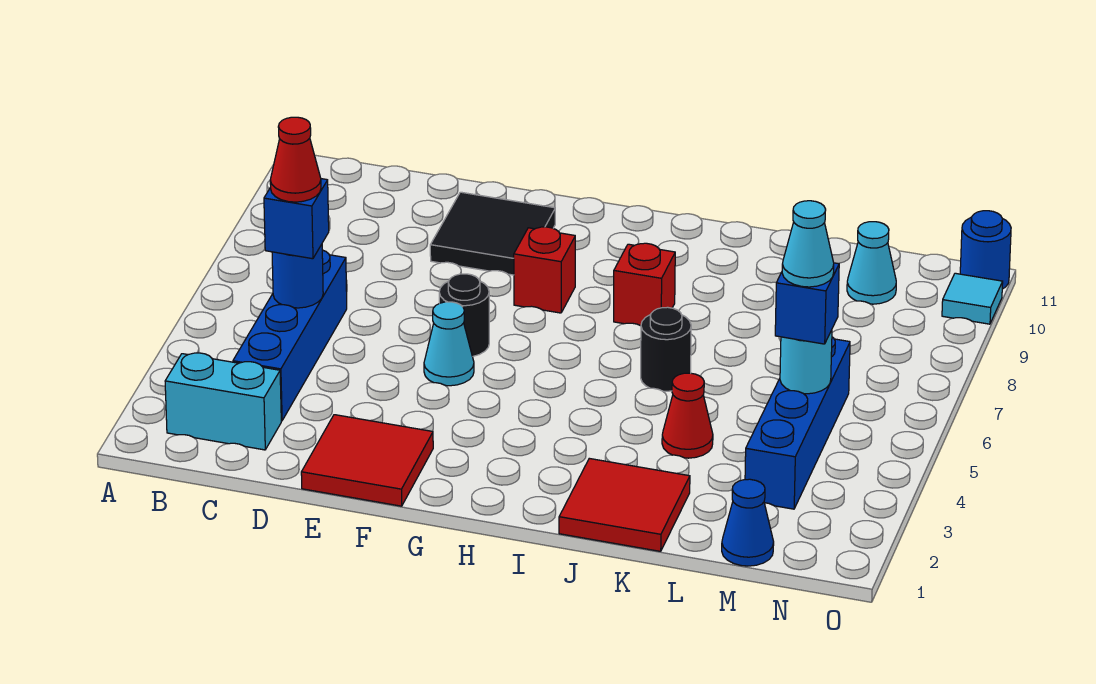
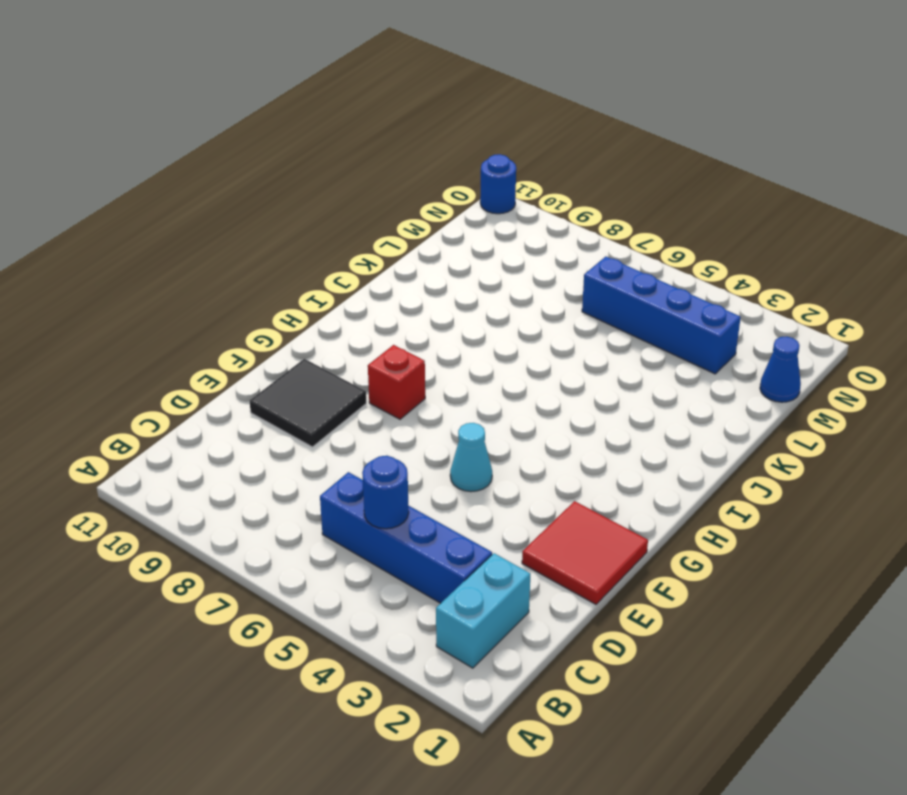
none -> black 1x1 round brick [439,274,489,357]
none -> red 1x1 brick [614,243,675,326]
none -> red 2x2 tile [559,458,690,551]

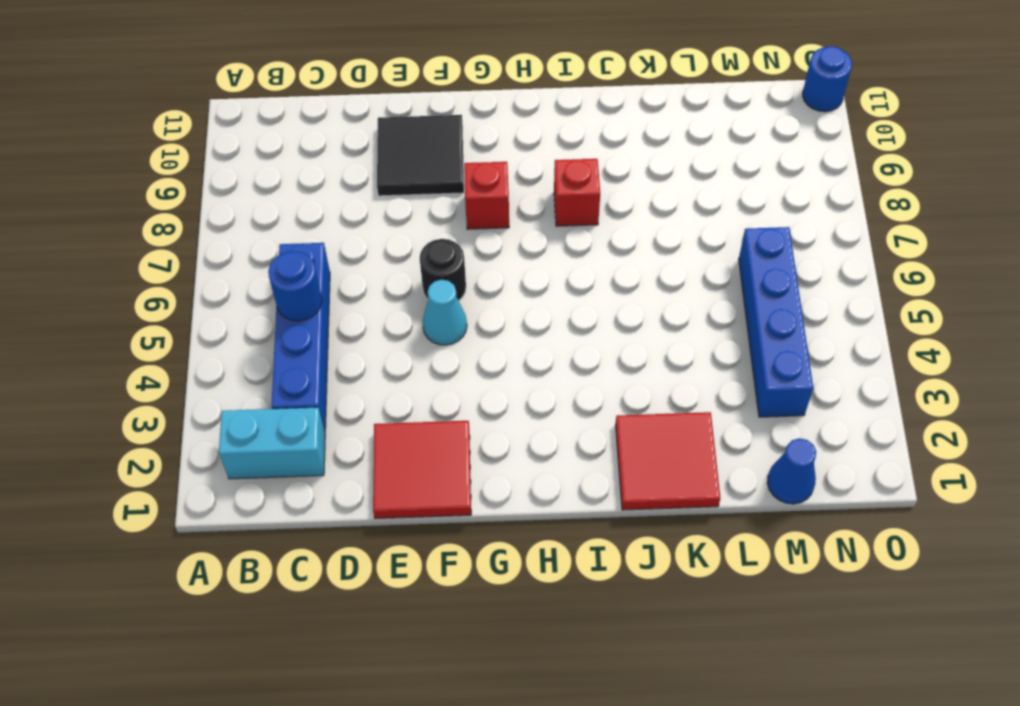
none -> black 1x1 round brick [641,307,691,391]
none -> red 1x1 cone [662,373,713,458]
none -> cyan 1x1 cone [847,222,896,304]

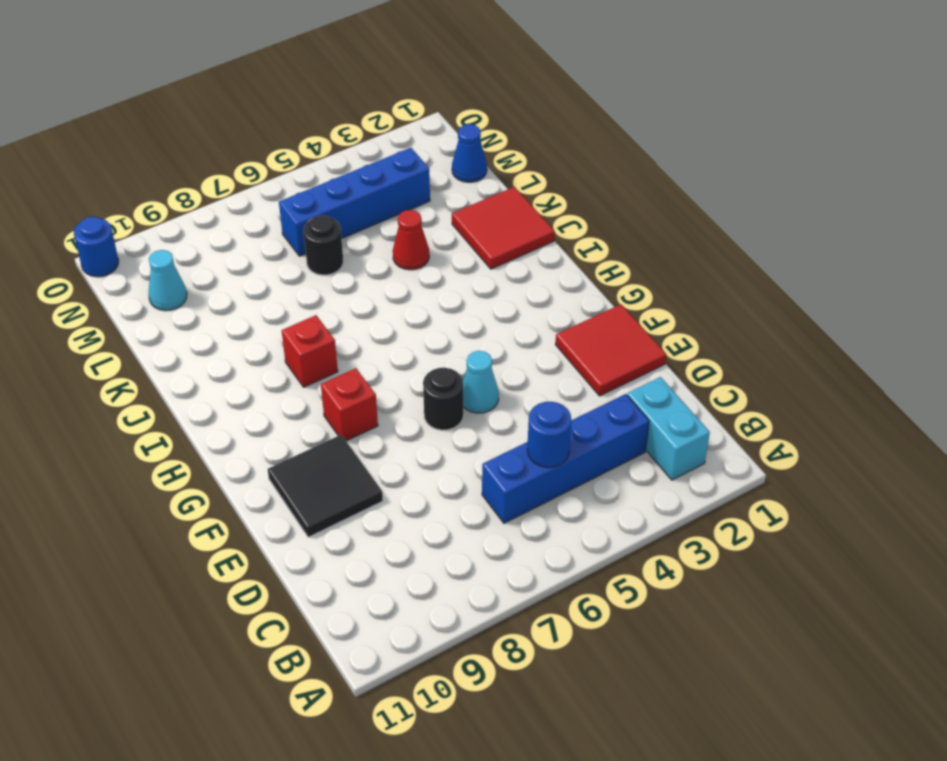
black 1x1 round brick [304,215,343,275] -> black 1x1 round brick moved to [641,307,691,391]
none -> cyan 1x1 tile [942,273,1003,324]
none -> cyan 1x1 round brick [780,330,832,394]
none -> blue 1x1 brick [264,179,329,259]

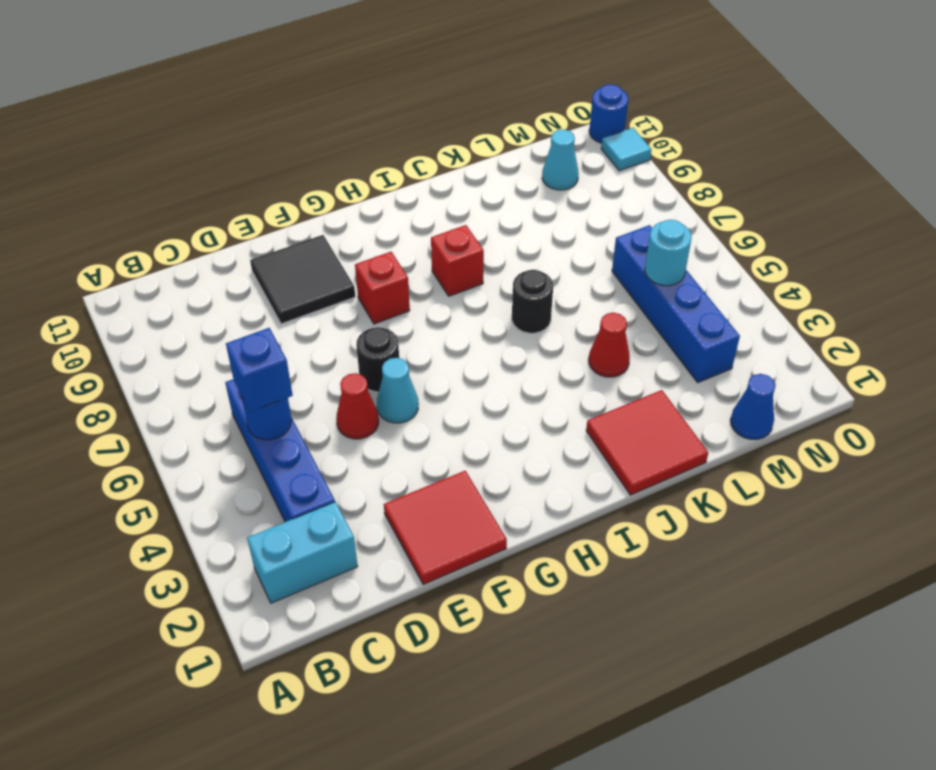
red 1x1 cone [336,373,379,439] -> red 1x1 cone moved to [270,117,321,202]
none -> blue 1x1 brick [775,263,839,344]
none -> cyan 1x1 cone [782,201,834,287]

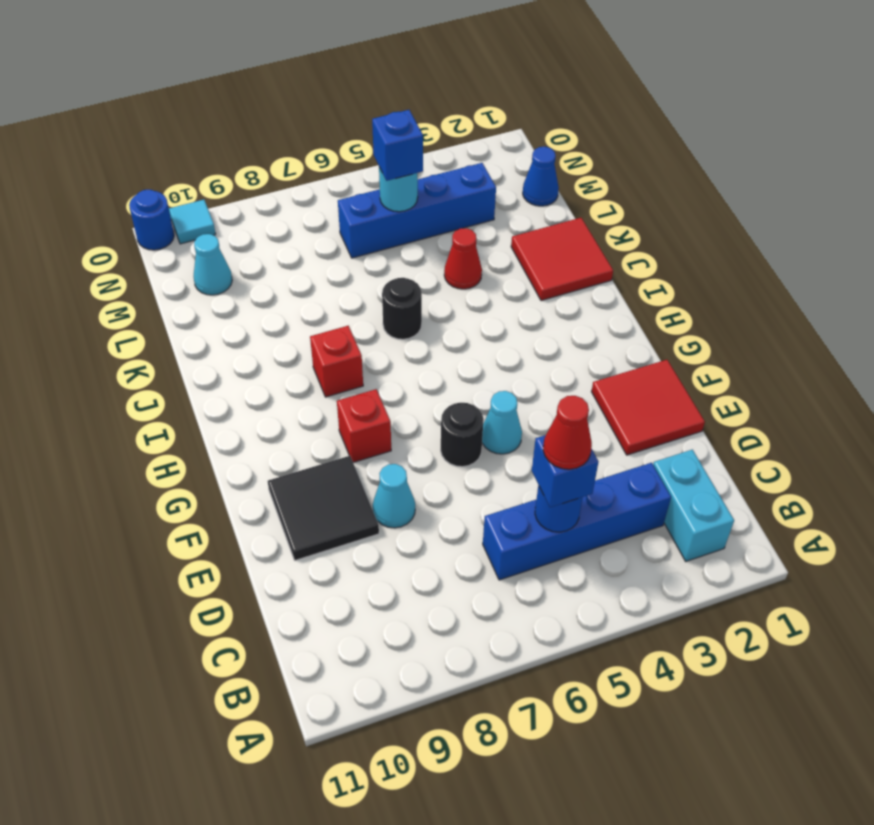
cyan 1x1 cone [373,464,415,528] -> cyan 1x1 cone moved to [782,201,834,287]

